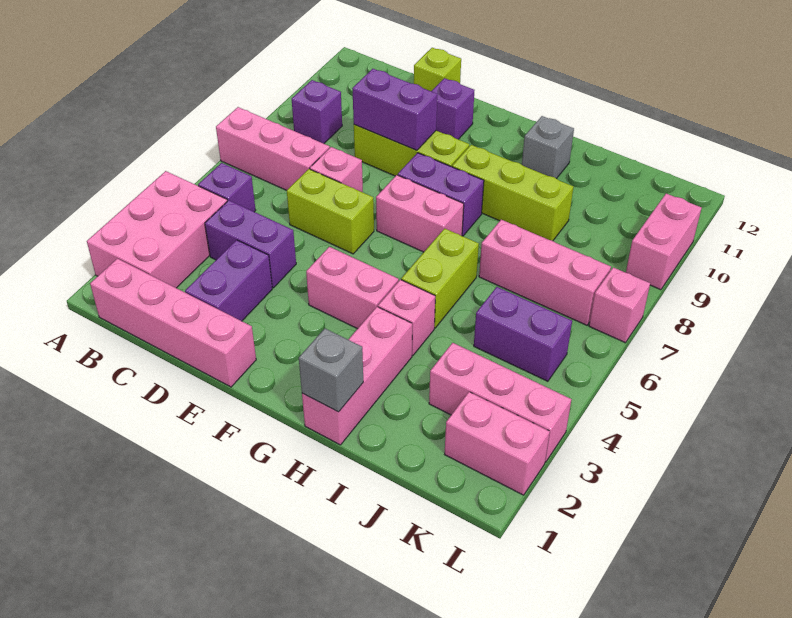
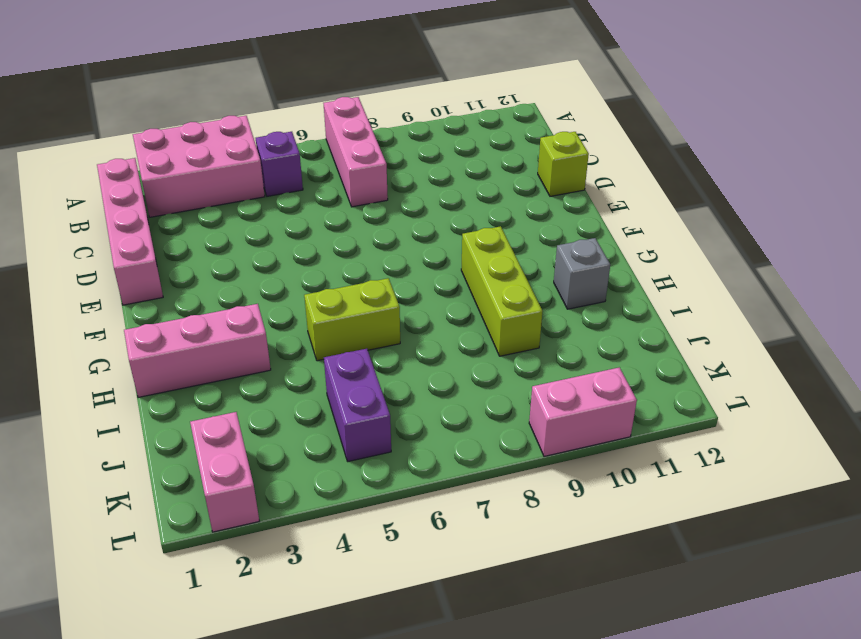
none -> purple 1x1 brick [292,80,342,144]
none -> purple 1x2 brick [205,200,296,288]
none -> purple 1x2 brick [185,240,272,321]

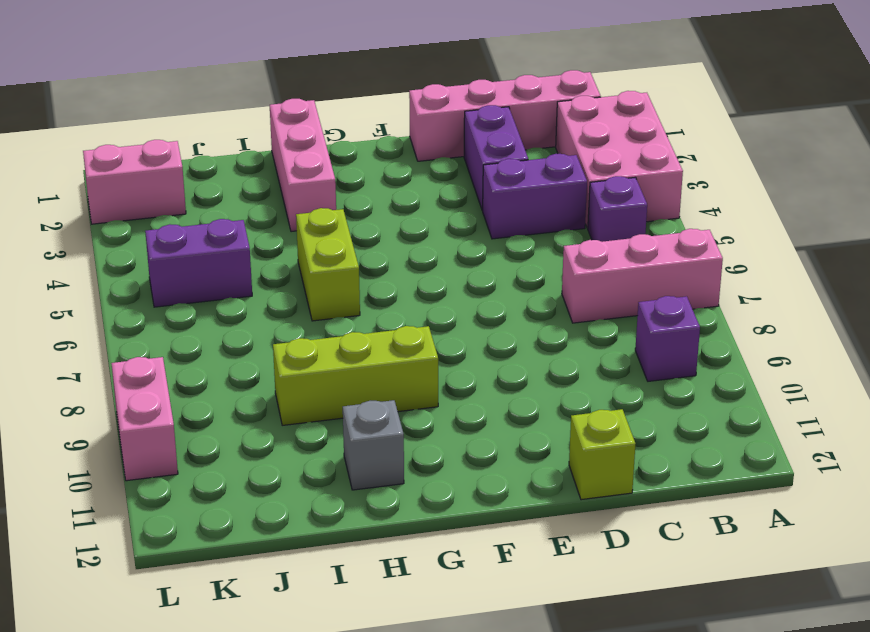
none -> lime 1x2 brick [287,169,374,254]
none -> pink 1x1 brick [310,147,363,192]
none -> lime 1x3 brick [354,125,469,176]

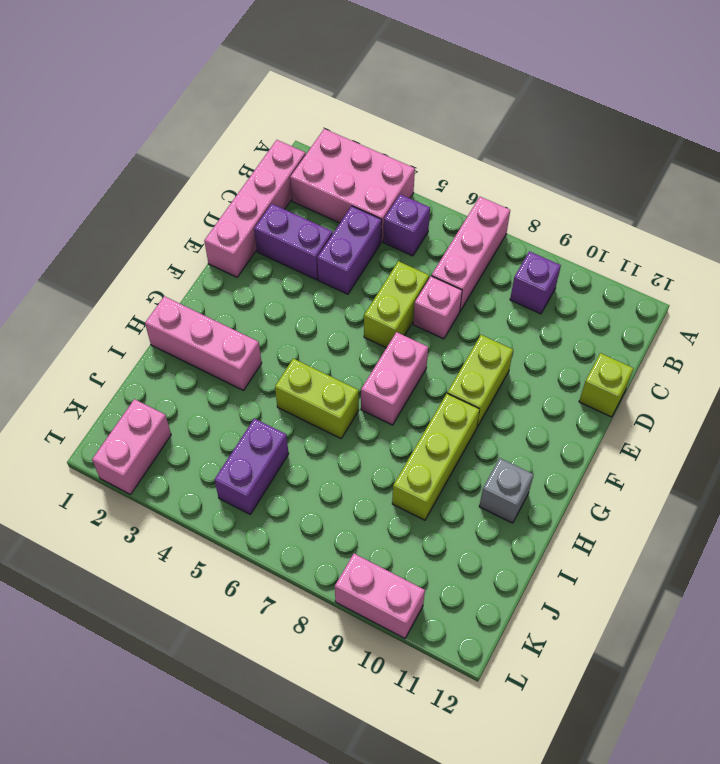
lime 1x2 brick [447,335,513,427] -> lime 1x3 brick [354,125,469,176]
none -> purple 1x1 brick [431,78,475,139]
none -> pink 1x2 brick [306,247,399,329]
none -> purple 1x2 brick [398,153,484,236]

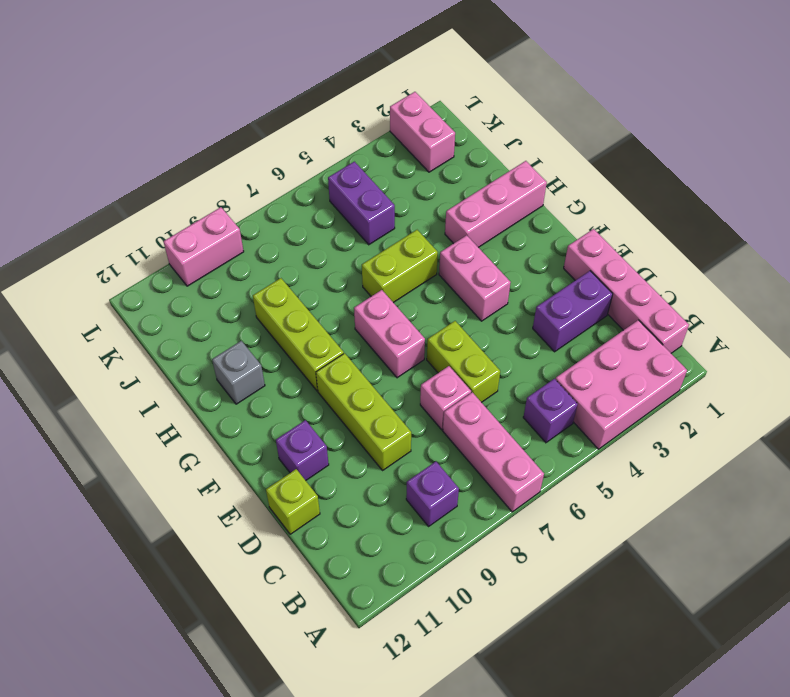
none -> purple 1x2 brick [205,200,296,288]
none -> purple 1x2 brick [398,153,484,236]
none -> pink 1x1 brick [378,280,435,356]

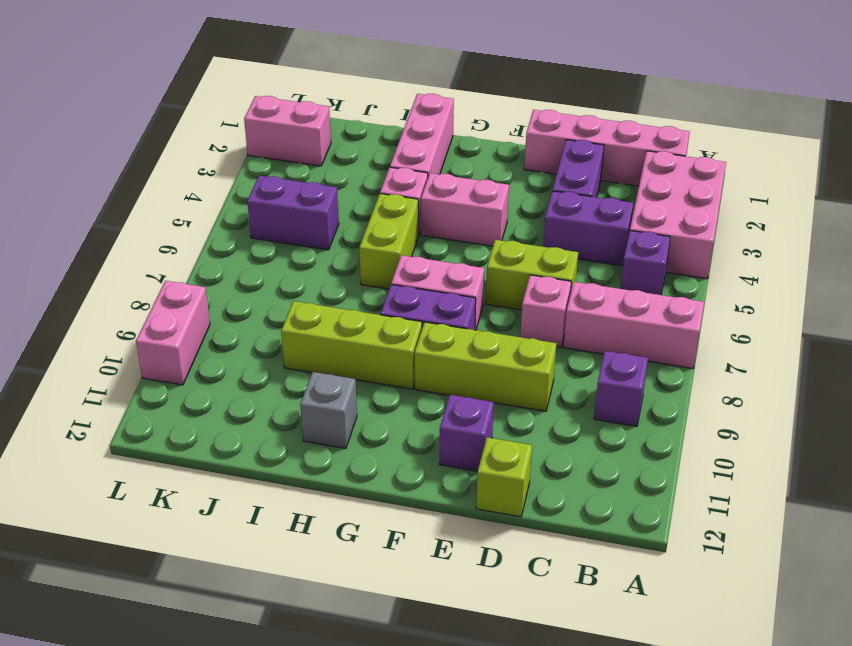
none -> pink 1x3 brick [479,220,611,325]
none -> pink 1x3 brick [429,343,572,462]
none -> pink 1x1 brick [589,267,650,343]

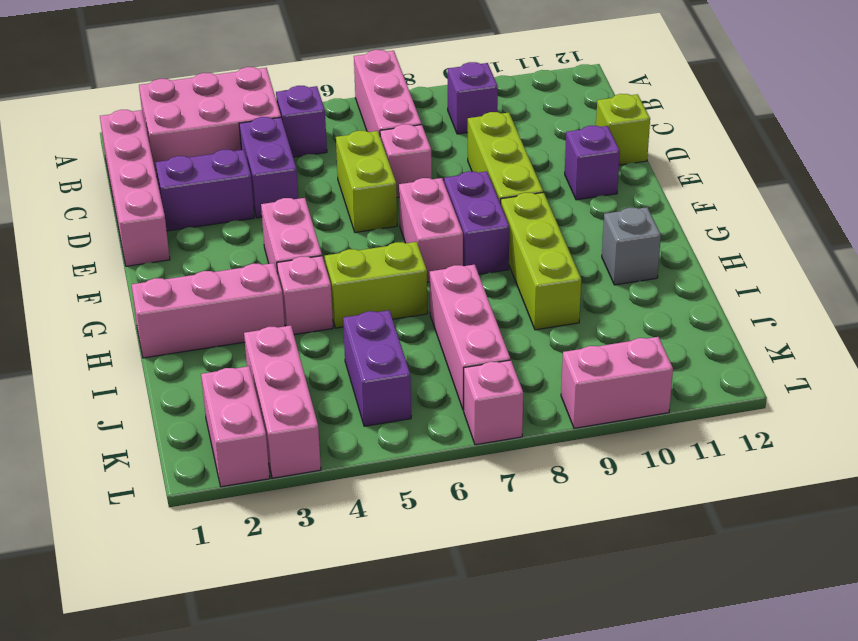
none -> purple 1x2 brick [352,69,437,150]
none -> grey 1x1 brick [299,328,363,412]

